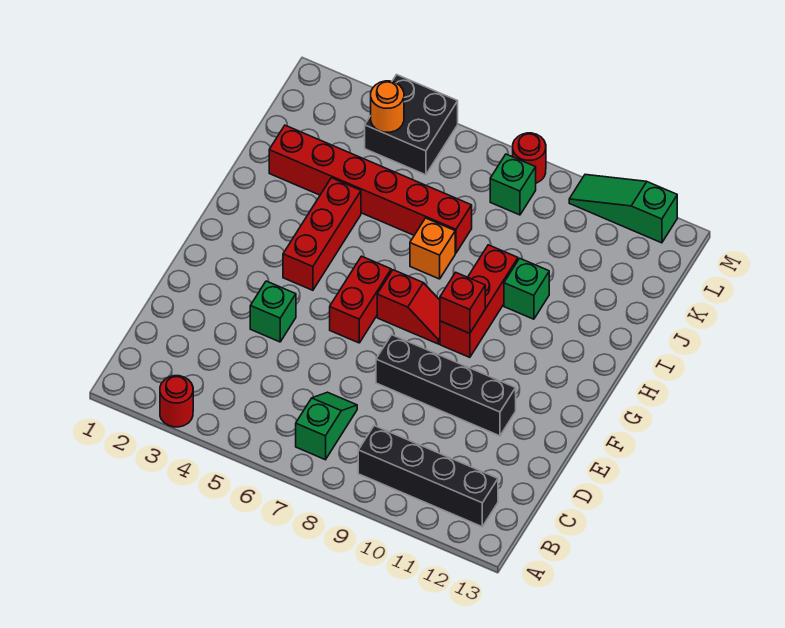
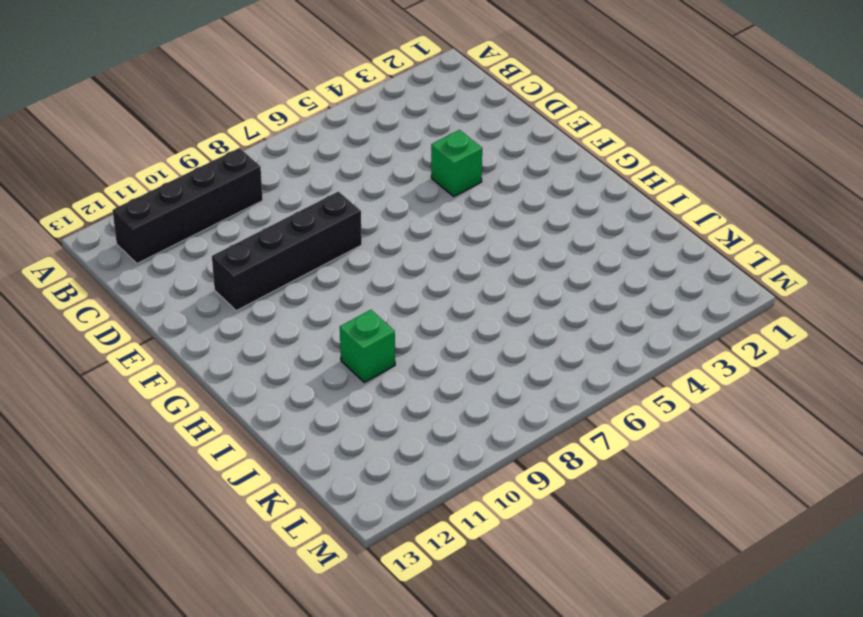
none -> red 1x1 round brick [160,376,193,427]
none -> green 1x2 slope [296,392,357,460]
none -> red 1x2 brick [330,256,391,343]

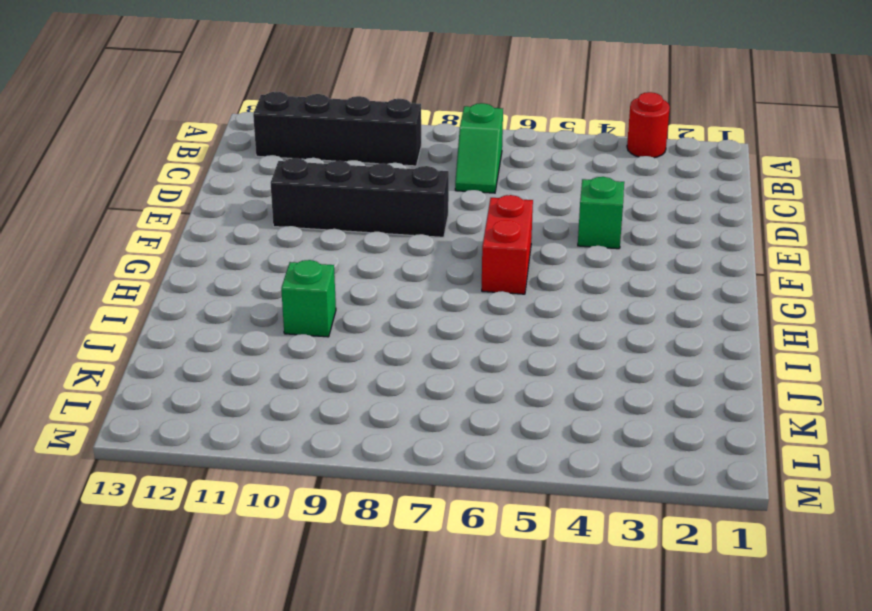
none -> red 1x3 brick [283,178,361,290]
none -> red 1x2 slope [377,270,440,344]
none -> red 1x3 brick [440,245,518,357]

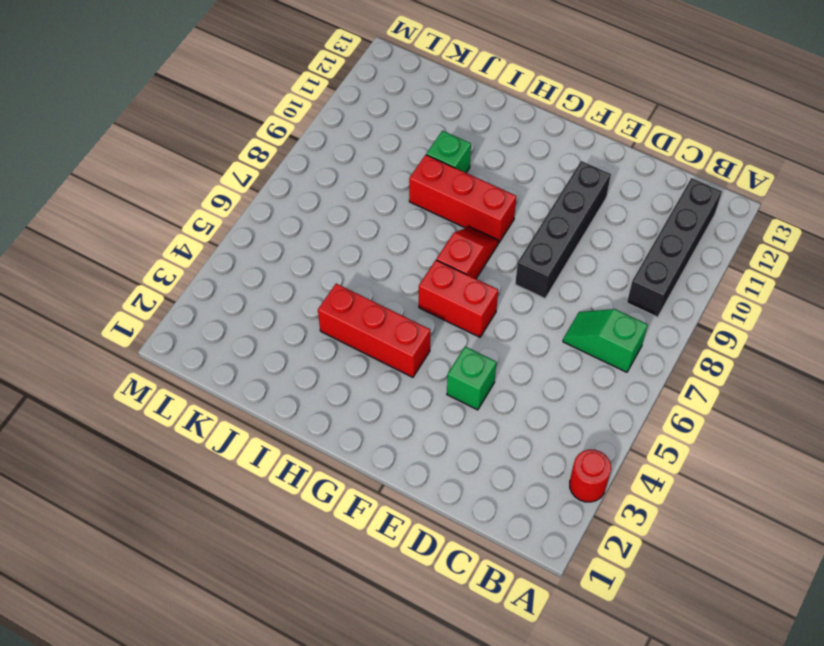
none -> orange 1x1 brick [410,218,455,279]
none -> red 1x6 brick [269,125,472,253]
none -> black 2x2 brick [365,75,458,175]

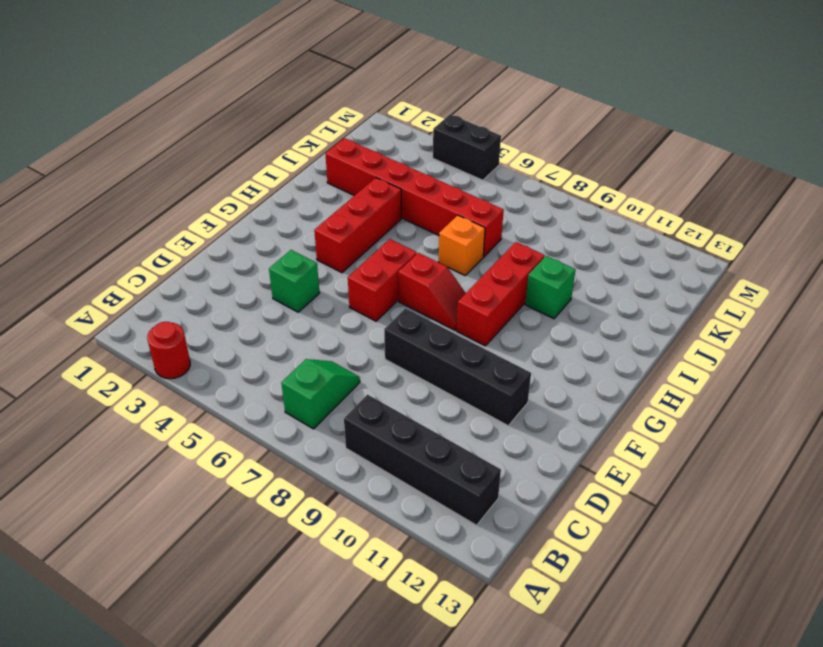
black 1x2 brick [433,114,501,180] -> black 2x2 brick [365,75,458,175]
none -> green 1x1 brick [490,154,536,215]
none -> red 1x1 round brick [513,133,546,183]
none -> green 1x3 slope [569,175,677,243]

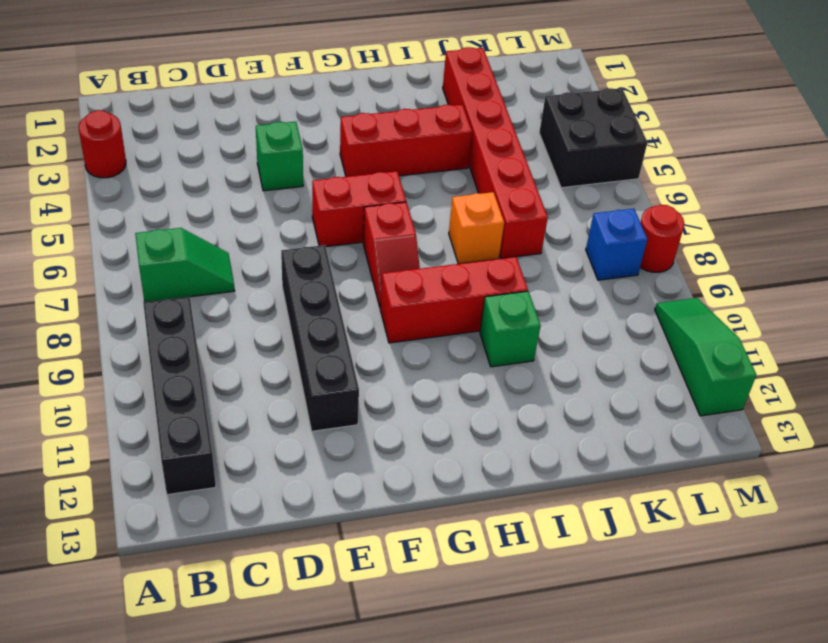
blue 1x1 brick [586,209,647,280] -> green 1x1 brick [490,154,536,215]
none -> red 1x1 brick [440,272,485,333]
none -> orange 1x1 round brick [371,81,404,132]

